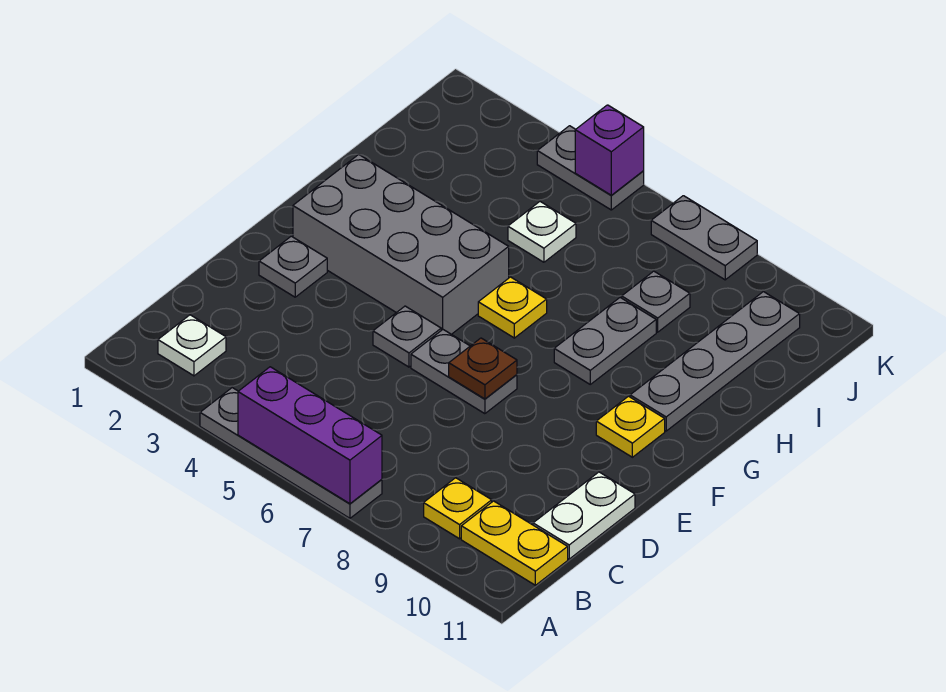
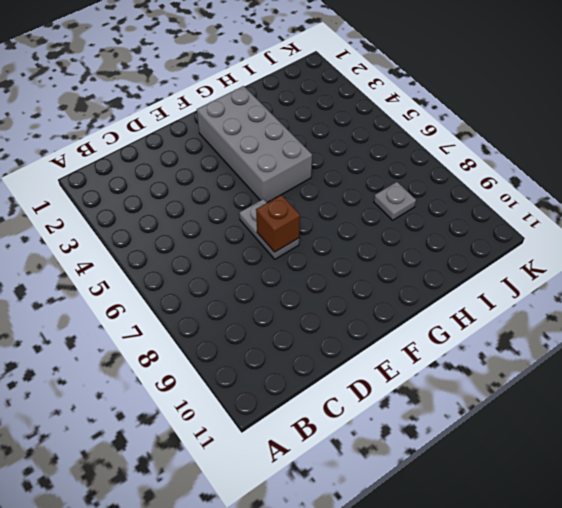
brown 1x1 brick [256,195,300,252] -> brown 1x1 plate [449,338,517,399]
none -> grey 1x4 plate [200,388,382,518]
none -> white 1x1 plate [158,315,226,376]
none -> yellow 1x1 plate [424,478,492,539]

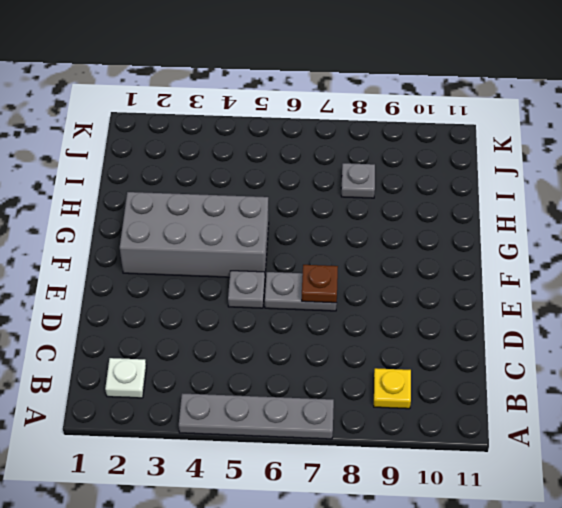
none -> yellow 1x2 plate [461,501,568,585]
none -> white 1x2 plate [533,472,635,559]
none -> grey 1x1 plate [259,236,327,297]

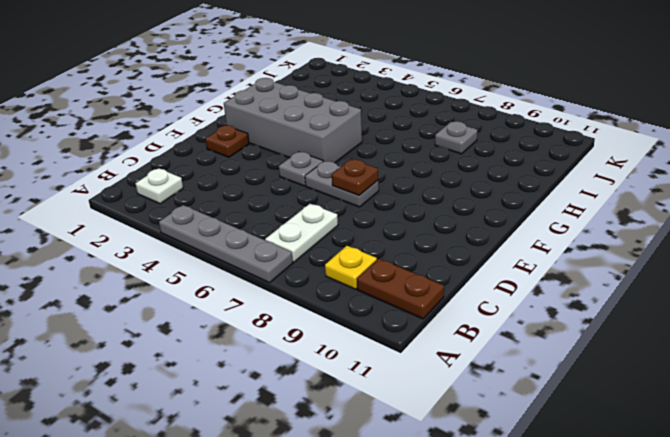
white 1x2 plate [265,204,338,262] -> white 1x2 plate moved to [533,472,635,559]
brown 1x2 plate [357,259,444,319] -> yellow 1x2 plate [461,501,568,585]
brown 1x1 plate [205,125,249,157] -> grey 1x1 plate [259,236,327,297]
none -> yellow 1x1 plate [596,396,665,457]
none -> yellow 1x1 plate [478,277,547,338]
none -> grey 1x2 plate [554,298,656,384]

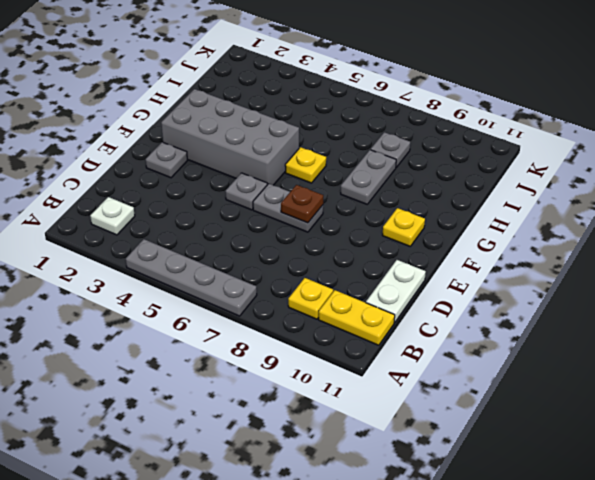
none -> grey 1x4 plate [630,292,800,431]
none -> white 1x1 plate [508,202,576,262]
none -> grey 1x2 plate [537,126,644,210]

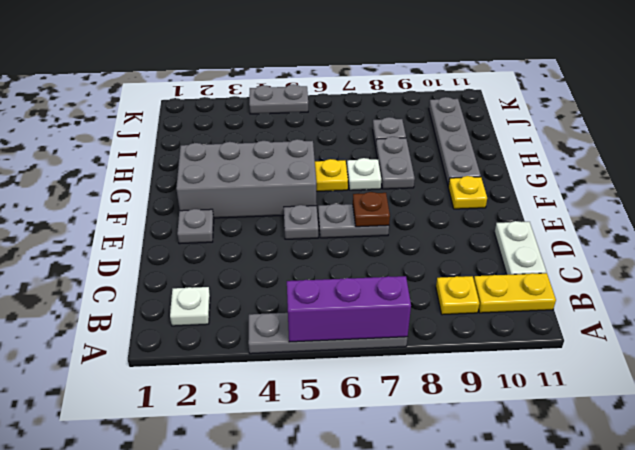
white 1x1 plate [347,158,381,190] -> white 1x1 plate moved to [508,202,576,262]
none -> grey 1x2 plate [651,196,757,280]
none -> purple 1x1 brick [575,105,644,195]

